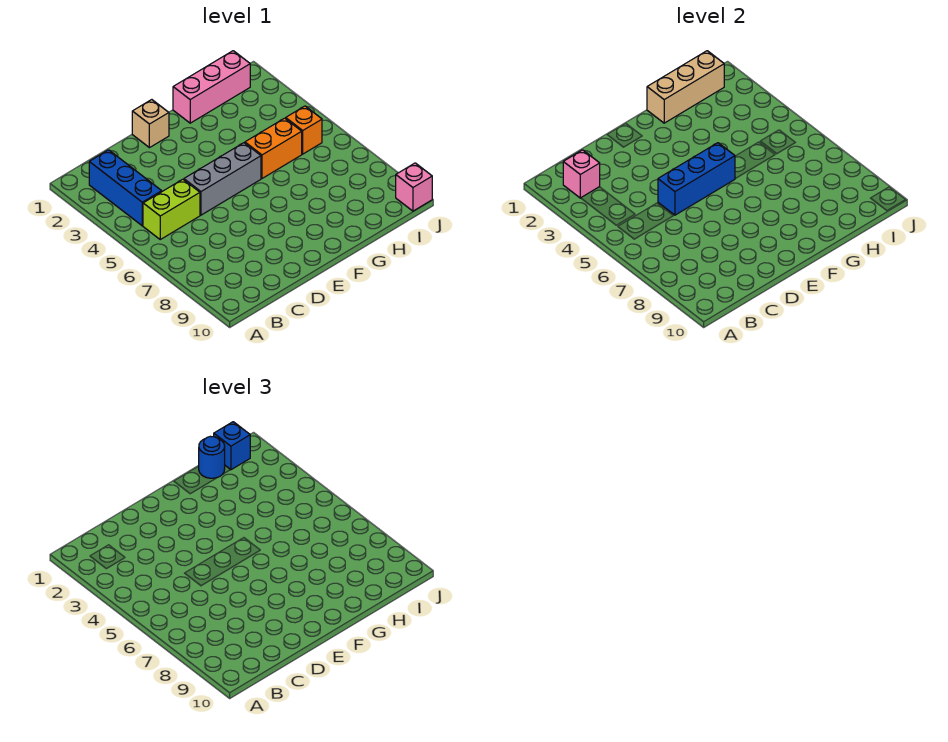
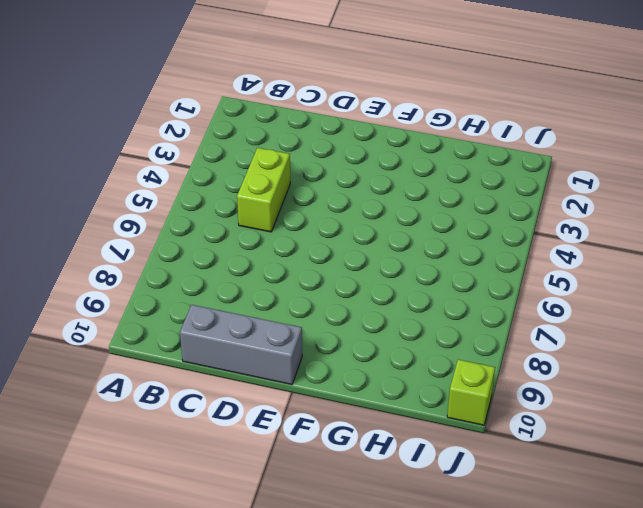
lime 1x2 brick [237,148,290,232] -> lime 1x2 brick turned to [143,179,200,239]
grey 1x3 brick [180,305,302,385] -> grey 1x3 brick moved to [184,143,261,215]
lime 1x1 brick [447,360,495,425] -> pink 1x1 brick [396,163,432,211]
none -> blue 1x3 brick [89,150,162,226]
none -> tan 1x1 brick [132,100,169,148]
none -> pink 1x3 brick [173,51,250,123]

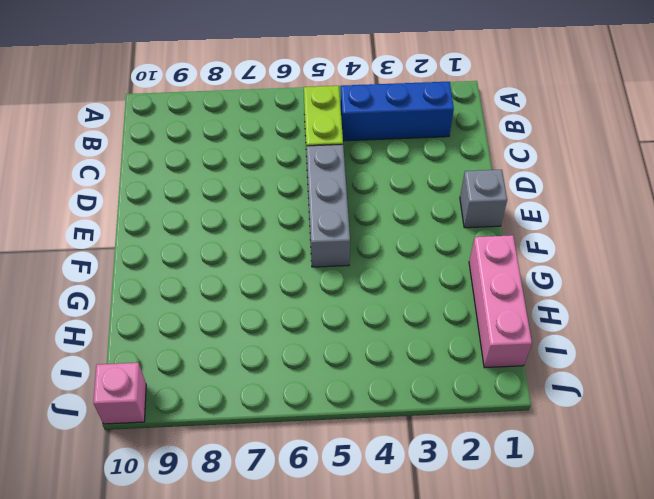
grey 1x1 brick [460,170,507,228] -> tan 1x1 brick [132,100,169,148]
none -> orange 1x2 brick [245,118,302,178]
none -> orange 1x1 brick [286,106,322,154]
none -> pink 1x1 brick [563,150,600,198]

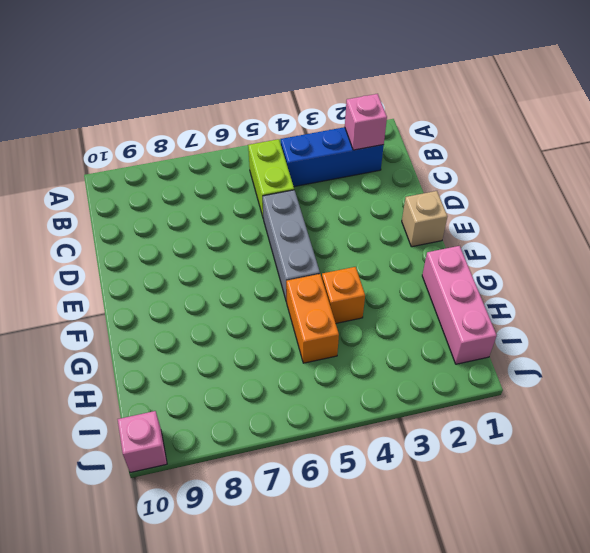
orange 1x1 brick [322,267,365,323] -> orange 1x1 brick moved to [286,106,322,154]
none -> blue 1x3 brick [658,143,735,215]
none -> tan 1x3 brick [647,51,724,123]
none -> blue 1x1 round brick [199,436,225,478]

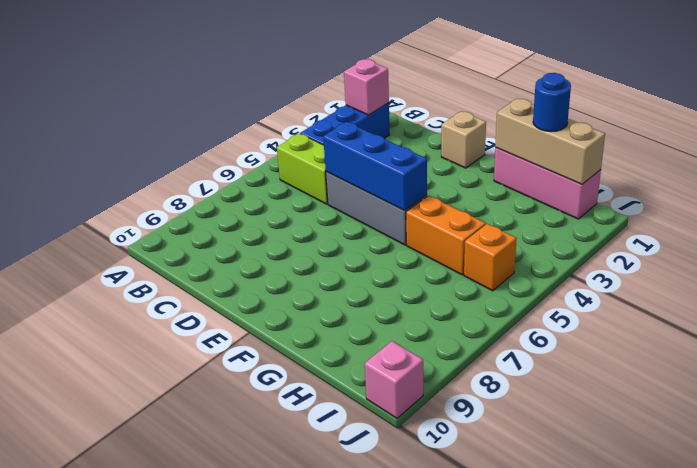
none -> blue 1x1 brick [214,422,250,470]

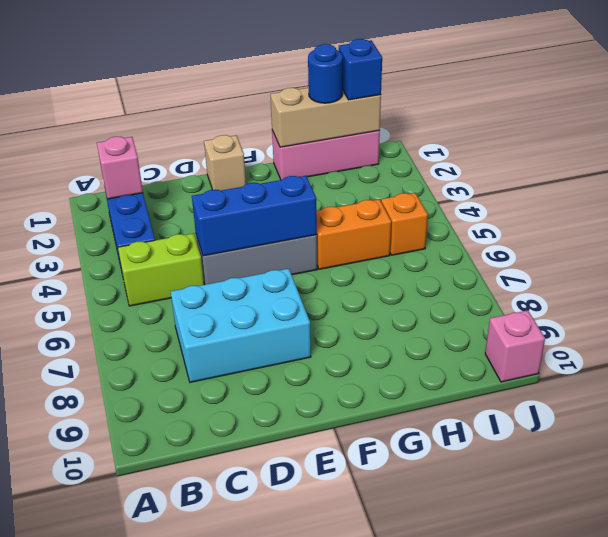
cyan 2x3 brick [171,269,311,382] -> none

